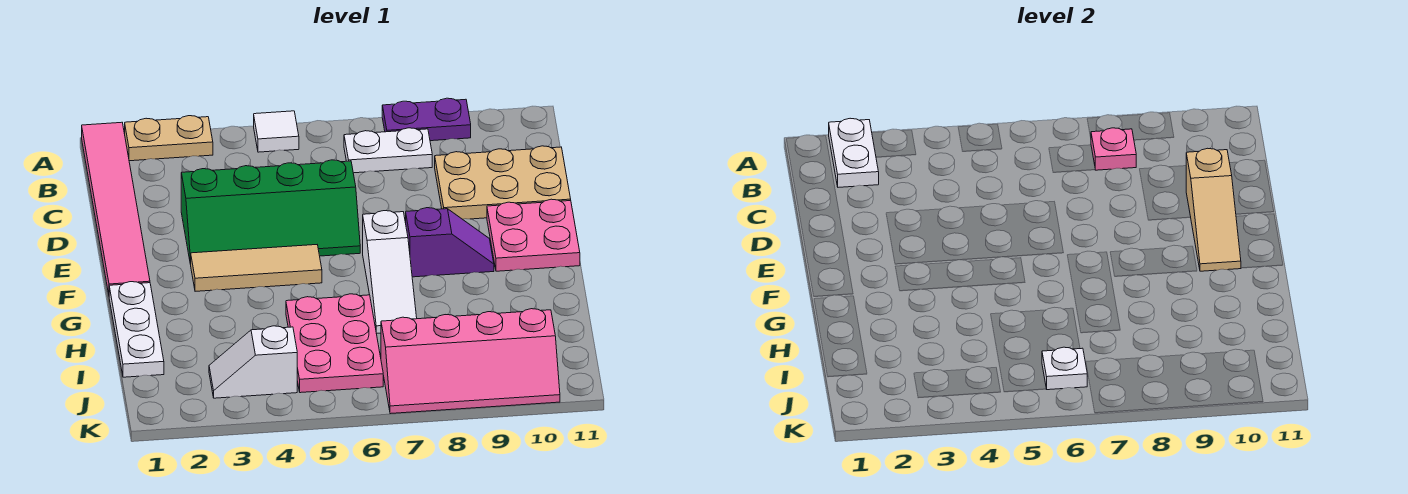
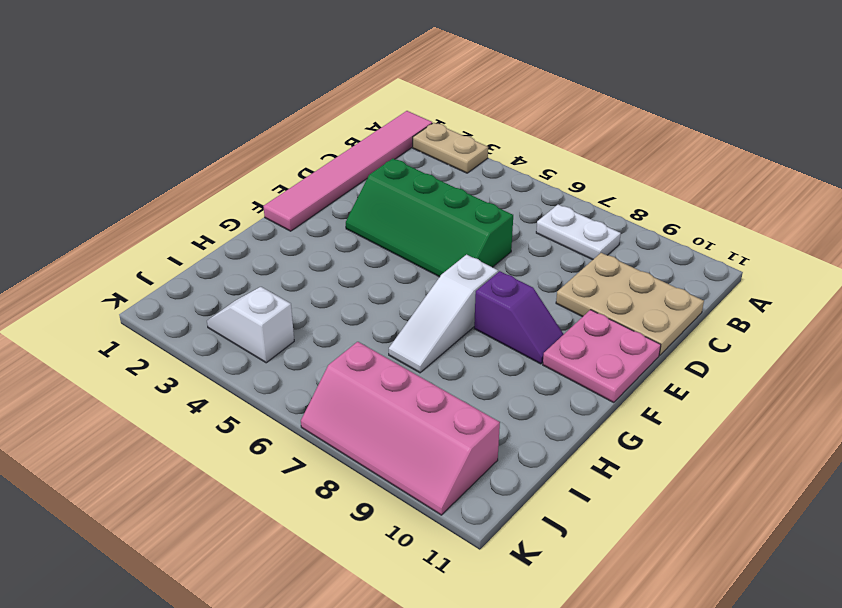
none -> white 1x1 tile [254,111,299,152]
none -> purple 1x2 plate [382,98,471,141]
none -> tan 1x3 tile [190,245,322,291]

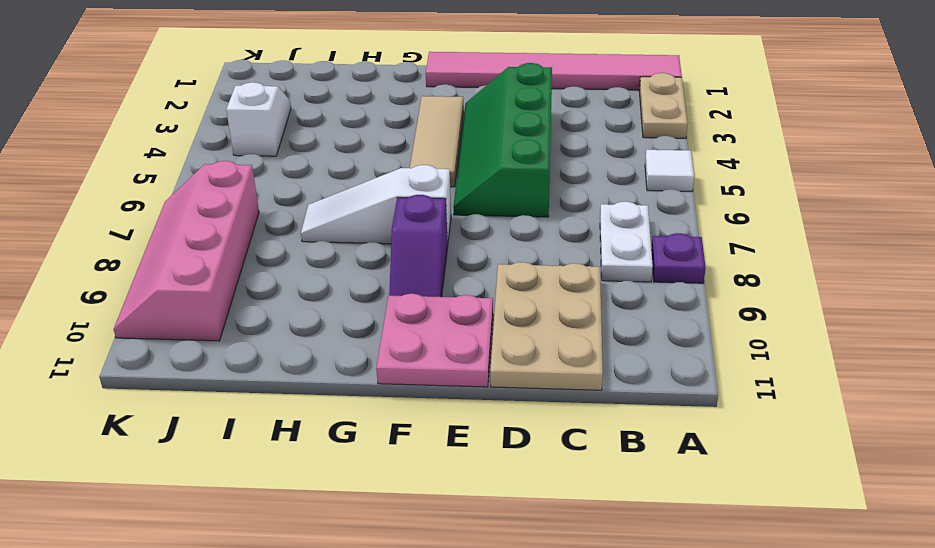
purple 1x1 plate [651,233,706,283] -> purple 1x2 plate [382,98,471,141]
none -> white 1x3 plate [109,282,164,377]
none -> pink 2x3 plate [286,294,383,393]
none -> white 1x2 plate [829,118,879,187]

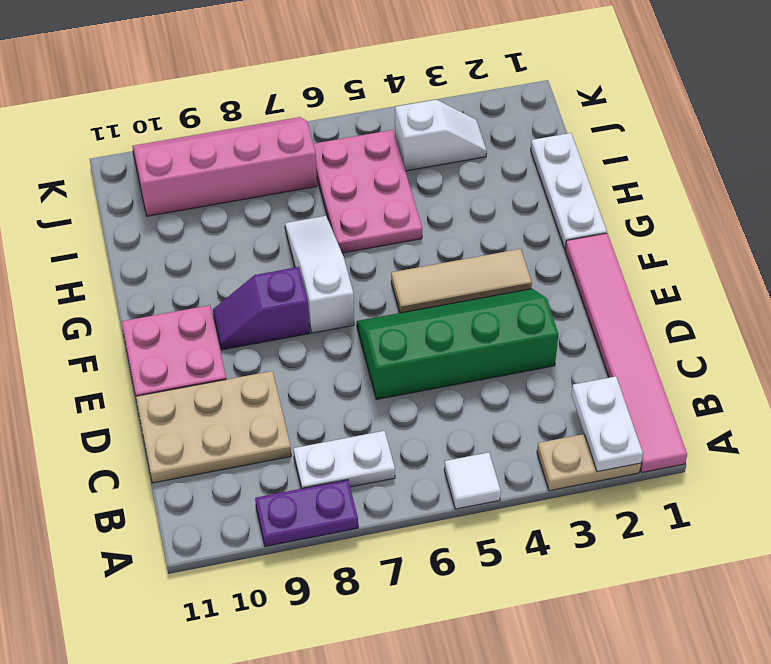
none -> pink 1x1 plate [1091,128,1136,170]
none -> tan 1x3 slope [1186,148,1241,271]
none -> white 1x1 plate [1042,347,1087,390]

